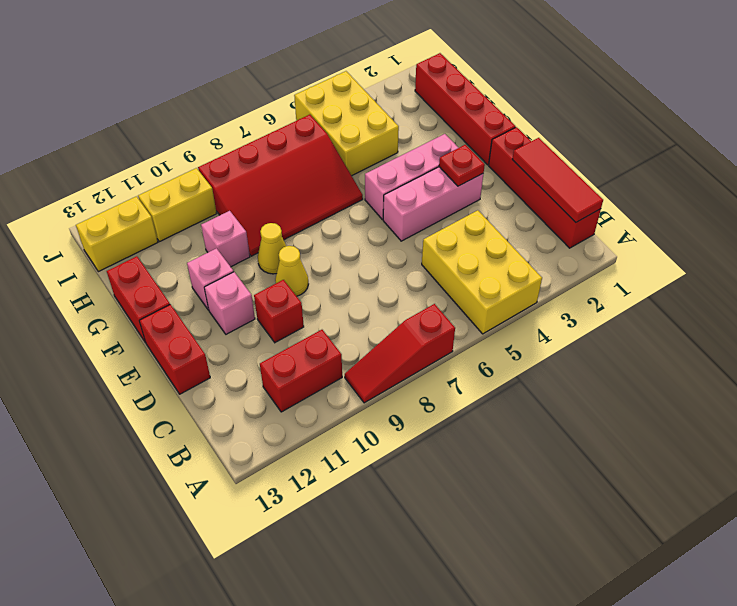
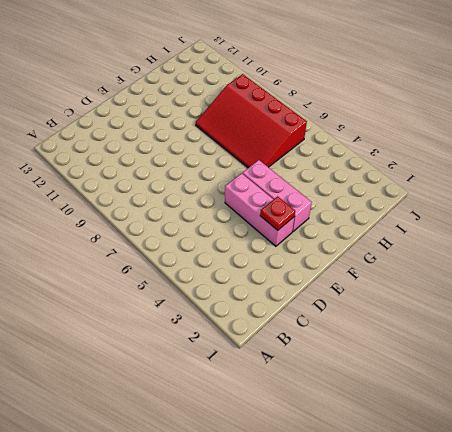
none -> yellow 2x3 brick [422,210,542,334]
none -> red 1x3 slope [345,304,455,403]
none -> red 1x4 brick [489,127,601,248]

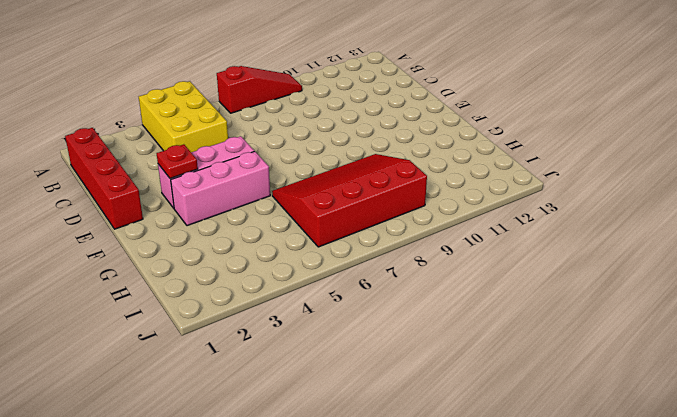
none -> red 1x2 brick [260,330,342,412]
none -> red 1x1 brick [254,280,304,342]
none -> red 1x2 brick [139,304,210,394]

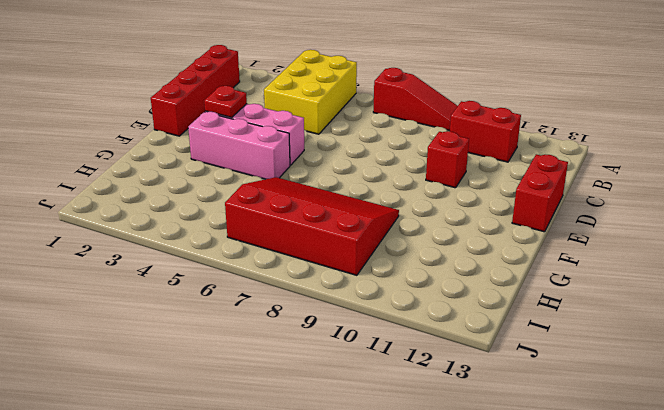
none -> yellow 1x1 cone [275,246,308,296]
none -> pink 1x1 brick [204,272,255,334]
none -> red 1x4 brick [415,53,516,165]

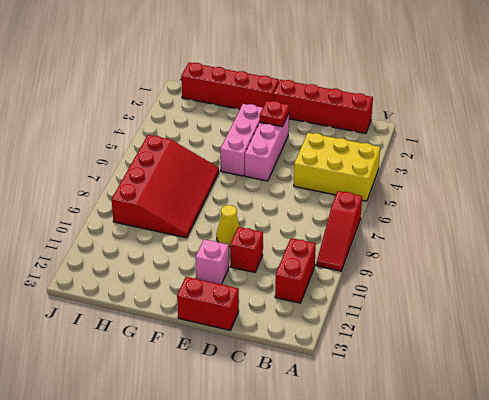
none -> yellow 1x1 cone [258,223,286,274]
none -> pink 1x1 brick [187,248,234,310]
none -> red 1x2 brick [107,256,170,343]

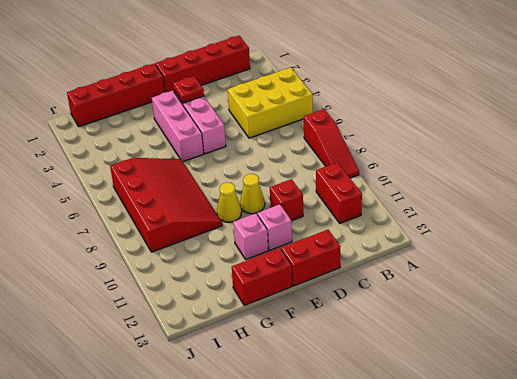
none -> pink 1x1 brick [201,211,250,267]
none -> yellow 2x3 brick [294,71,399,176]
none -> yellow 1x2 brick [138,168,217,242]

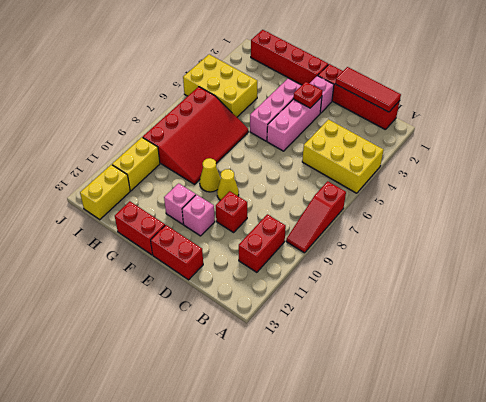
pink 1x1 brick [310,76,334,113] -> pink 1x1 brick moved to [201,211,250,267]

